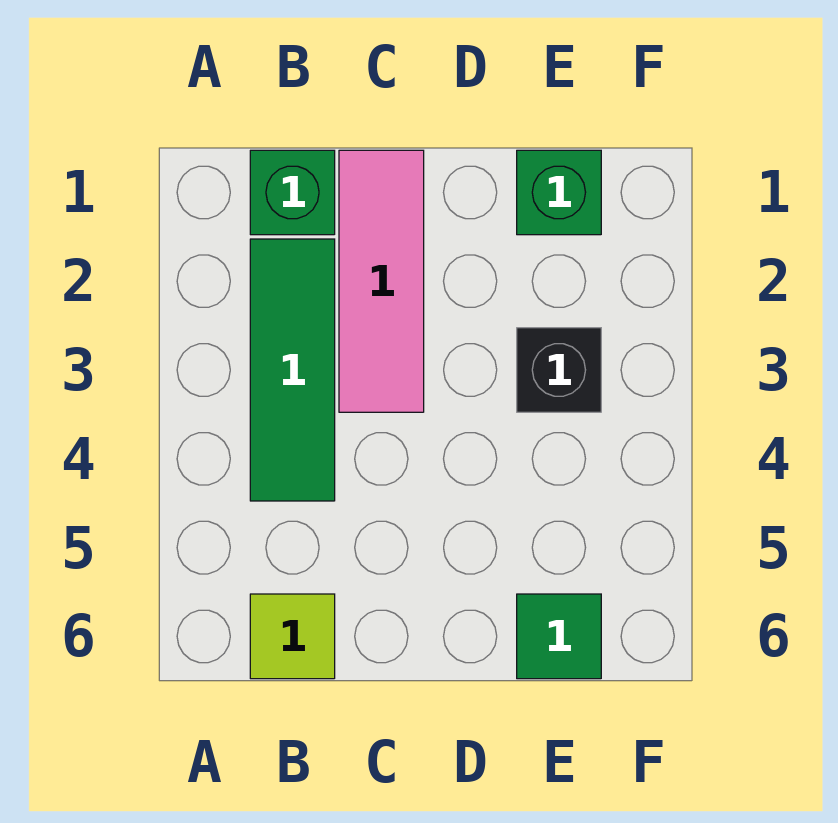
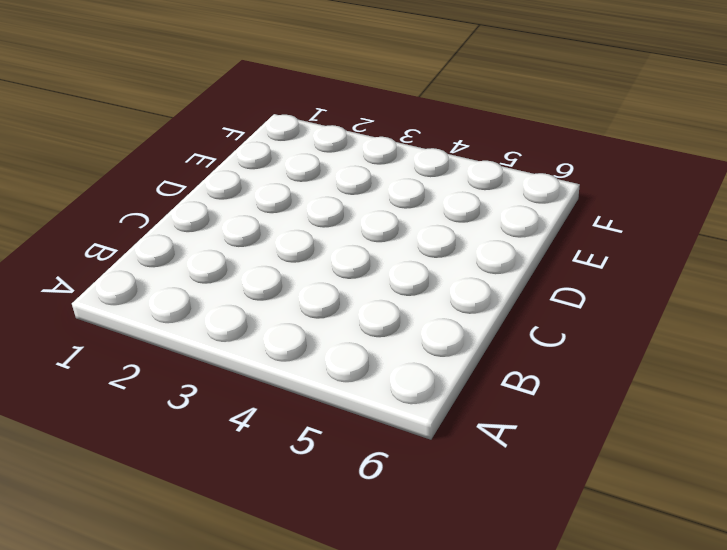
none -> green 1x1 brick [250,150,335,235]
none -> green 1x3 tile [250,239,335,501]

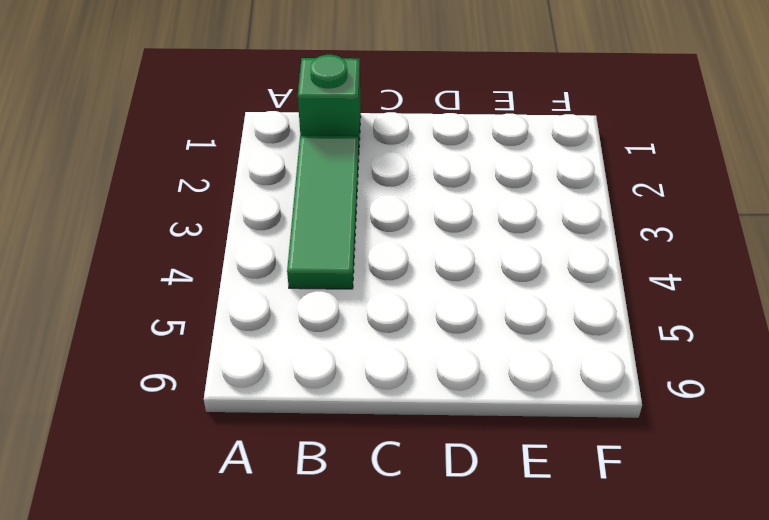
none -> lime 1x1 tile [250,594,335,679]
none -> pink 1x3 tile [339,150,424,412]

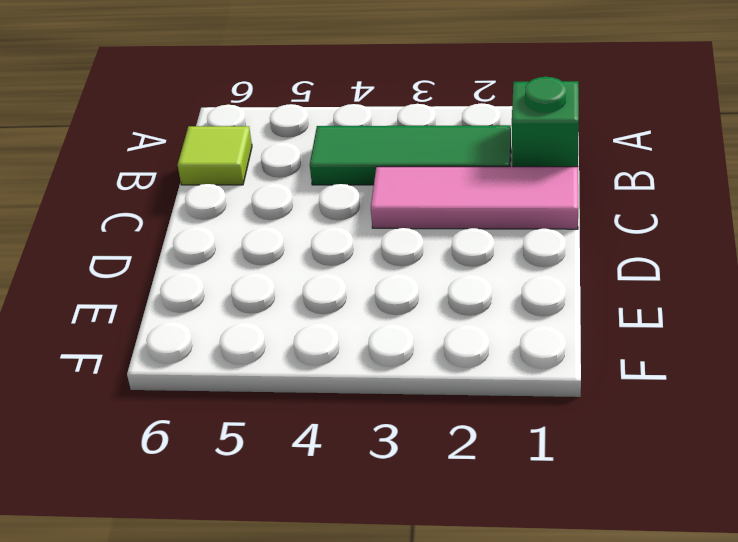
none -> green 1x1 brick [517,150,601,235]
none -> black 1x1 brick [517,328,601,412]

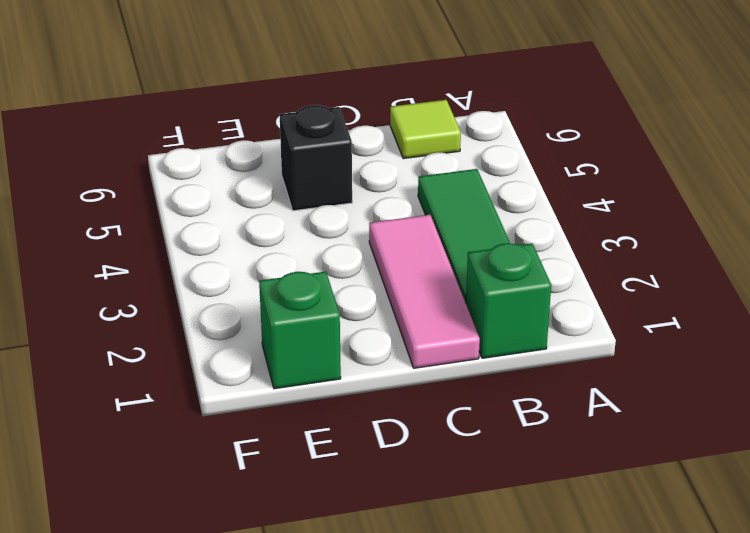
black 1x1 brick [280,105,352,211] -> black 1x1 brick moved to [517,328,601,412]
none -> green 1x1 tile [517,594,601,679]

